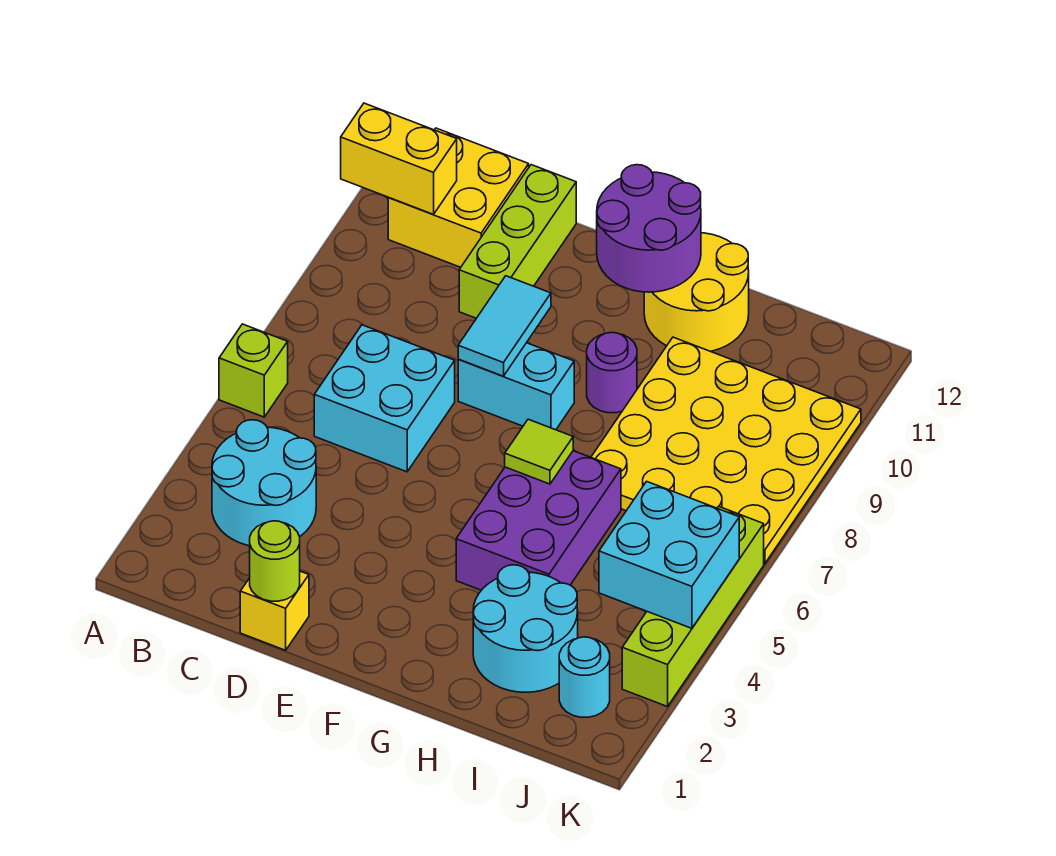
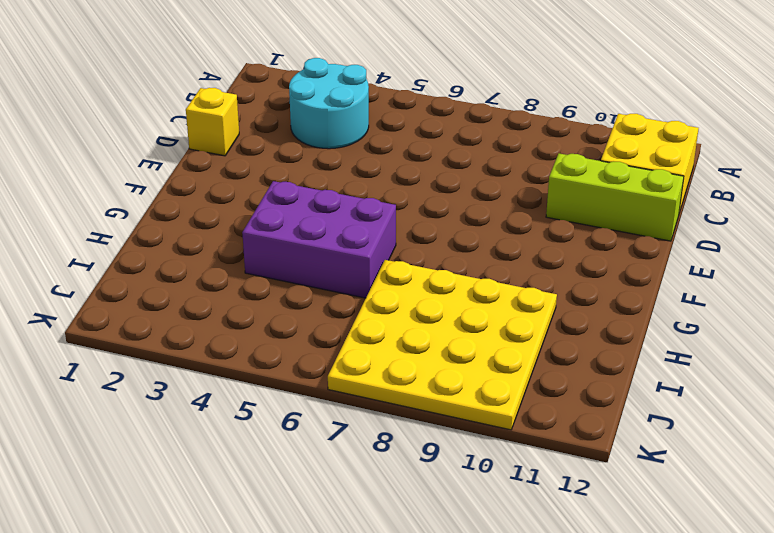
none -> lime 1x1 brick [219,324,288,417]
none -> cyan 2x2 brick [314,325,455,472]
none -> cyan 1x2 brick [458,343,574,430]

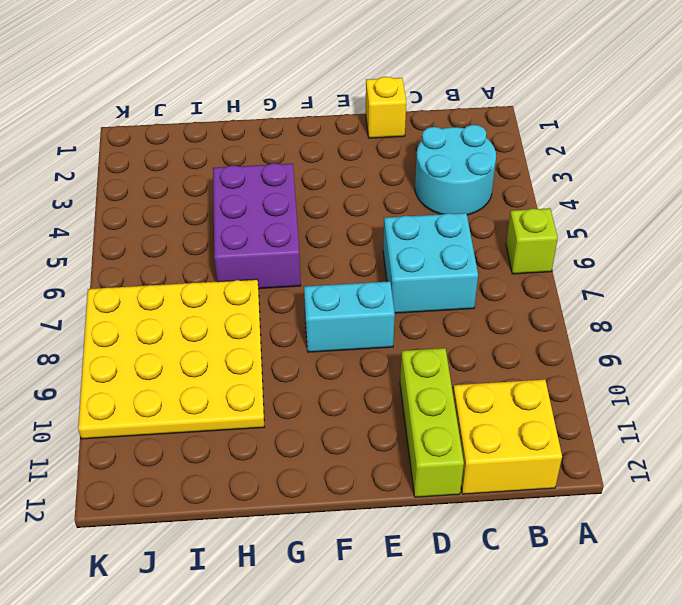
none -> purple 1x1 round brick [587,332,637,413]
none -> yellow 2x2 round brick [644,233,749,351]
none -> cyan 2x2 round brick [473,565,578,692]

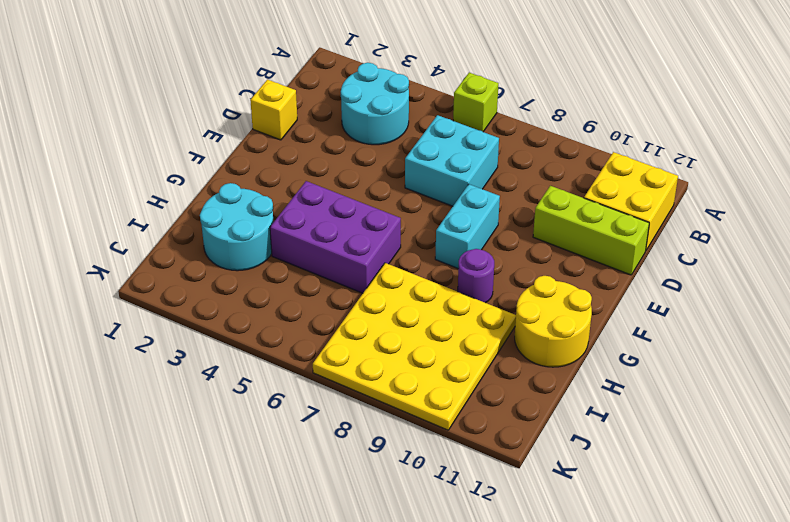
none -> cyan 1x1 round brick [559,637,610,717]
none -> lime 1x4 brick [622,506,764,707]
none -> yellow 1x2 brick [341,103,457,214]

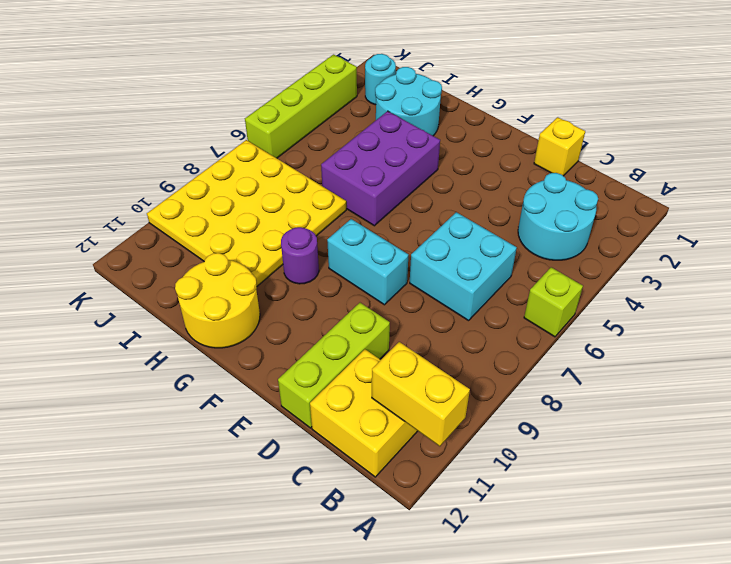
none -> lime 1x1 round brick [250,521,300,601]
none -> cyan 1x2 tile [458,276,551,376]
none -> purple 2x2 round brick [597,165,701,292]

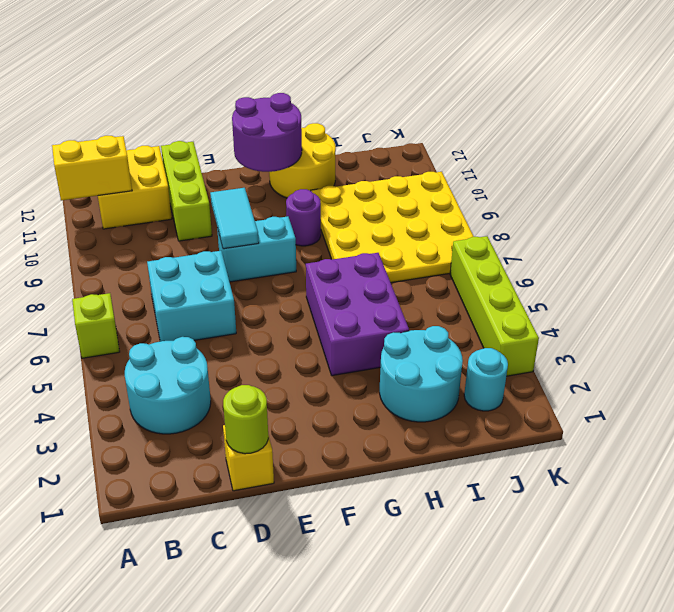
none -> lime 1x1 tile [505,419,573,484]
none -> cyan 2x2 brick [599,481,739,628]

